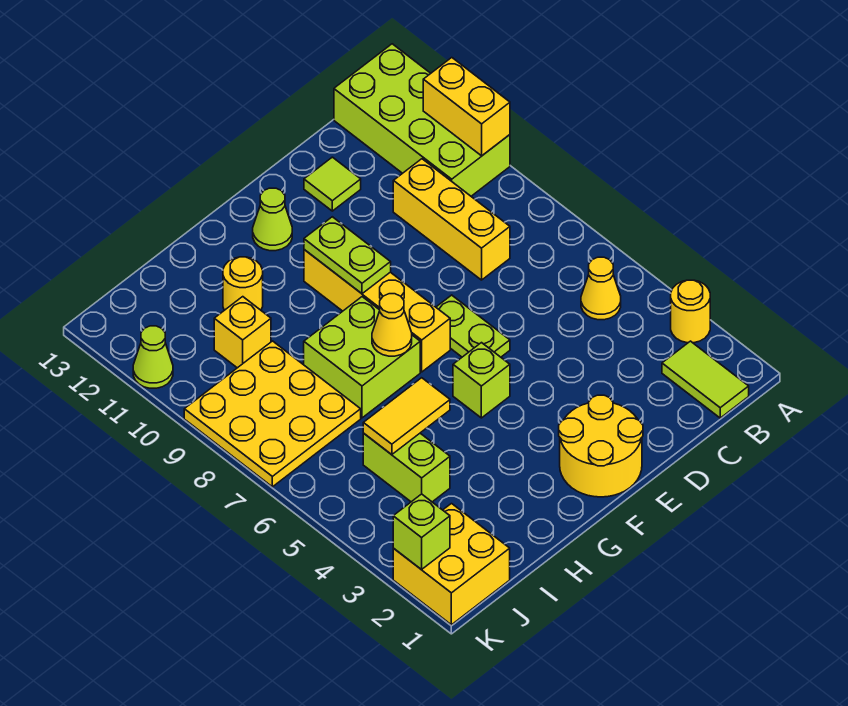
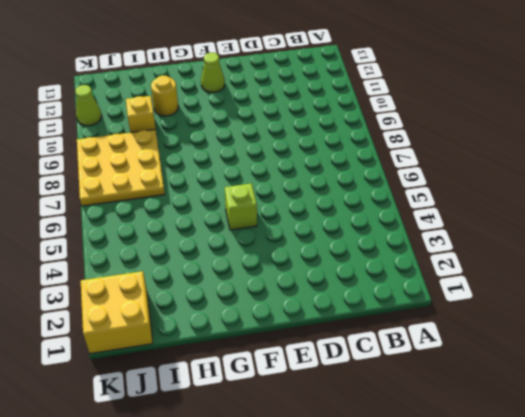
none -> yellow 1x1 round brick [671,280,710,343]
none -> lime 2x4 brick [334,44,510,196]
none -> lime 1x2 tile [662,341,749,418]

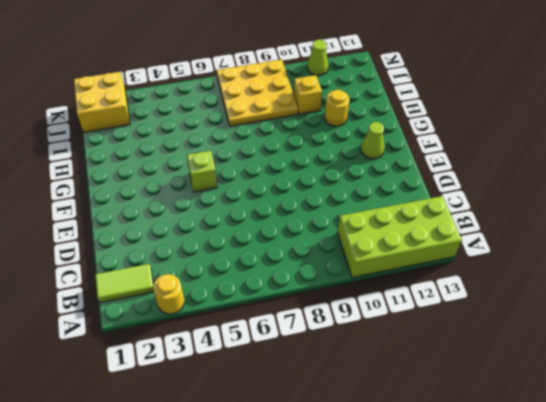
none -> yellow 1x1 cone [581,257,621,320]
none -> yellow 1x3 brick [393,159,510,280]
none -> lime 1x1 tile [304,157,361,211]

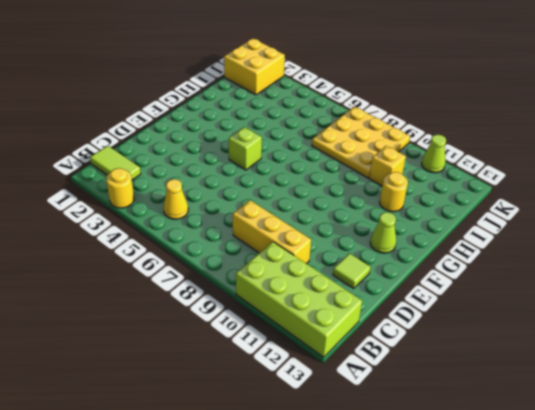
none -> yellow 2x2 round brick [559,395,643,497]
none -> lime 1x2 plate [436,295,510,357]
none -> yellow 1x4 brick [304,250,450,372]

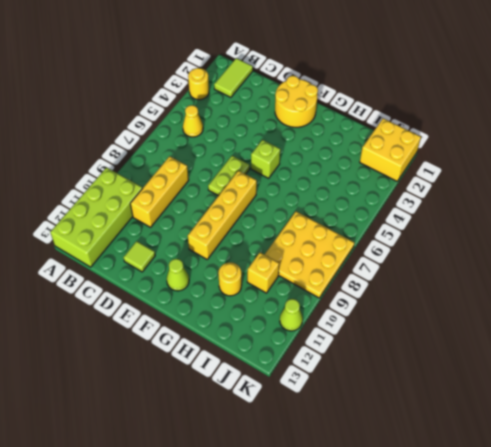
none -> lime 2x2 brick [304,297,420,418]
none -> lime 1x2 brick [363,433,450,502]
none -> yellow 1x2 brick [423,58,510,156]

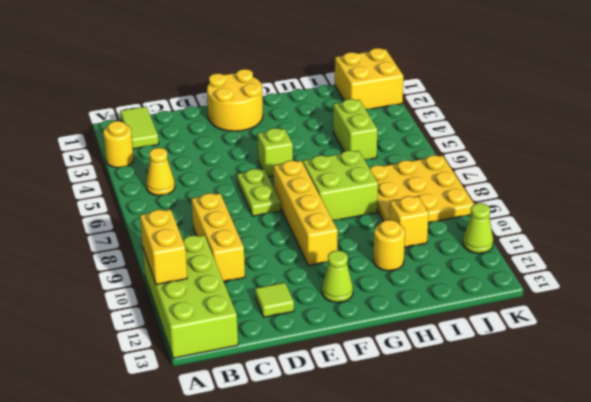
none -> lime 1x2 plate [304,217,391,294]
none -> yellow 1x1 cone [372,294,412,356]
none -> yellow 1x2 tile [363,378,450,455]

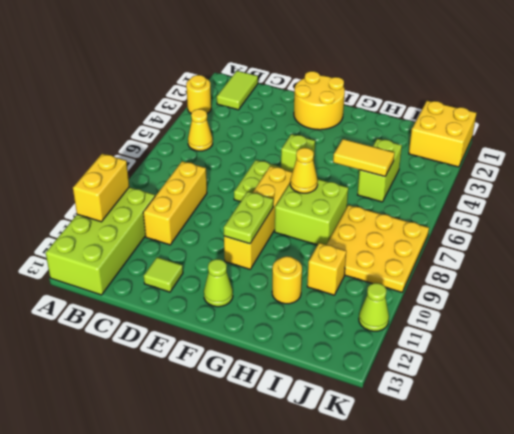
none -> lime 1x1 brick [393,494,450,570]

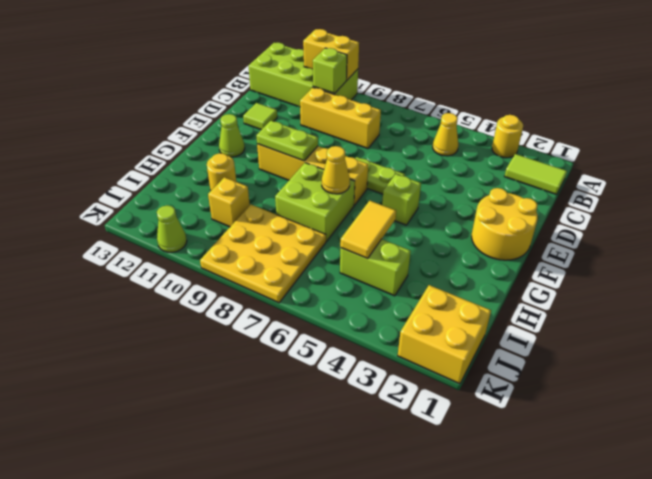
lime 1x1 brick [313,48,347,93] -> lime 1x1 brick moved to [393,494,450,570]

